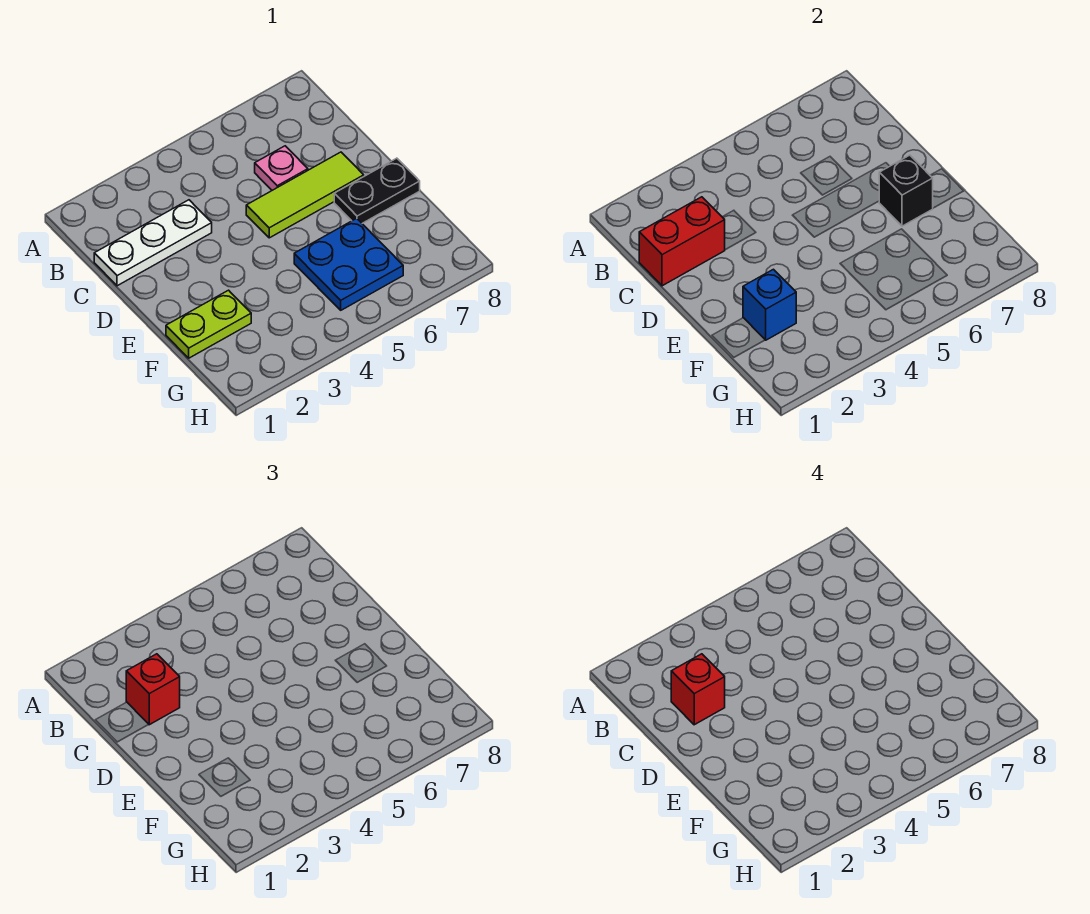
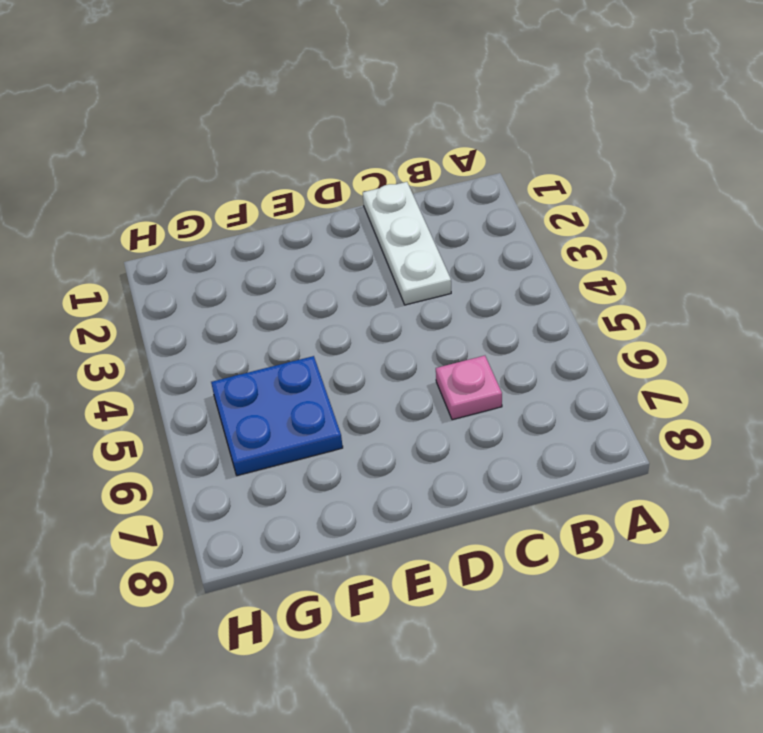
none -> lime 1x3 tile [246,152,364,238]
none -> black 1x2 plate [334,158,420,223]

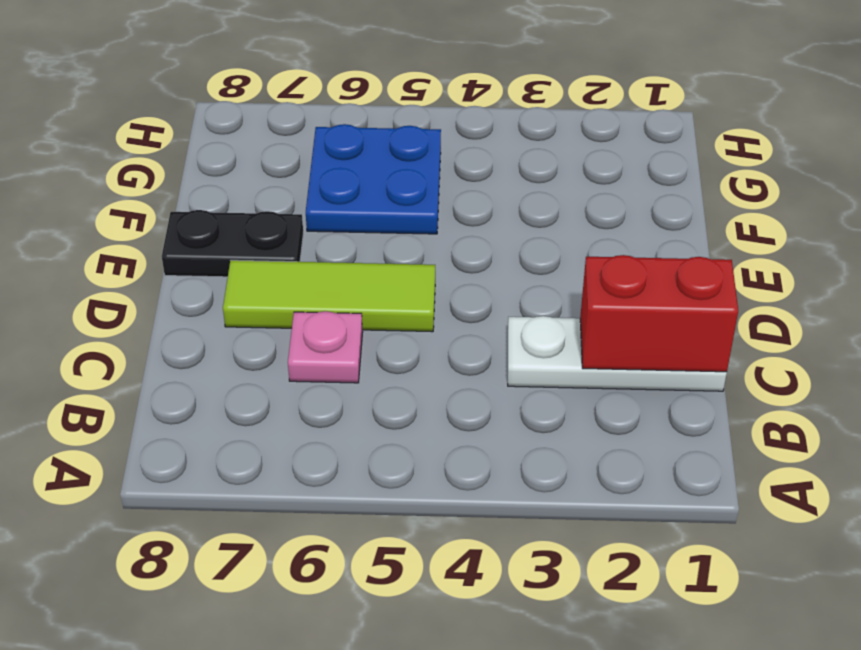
none -> lime 1x2 plate [166,290,251,358]
none -> black 1x1 brick [879,155,933,226]

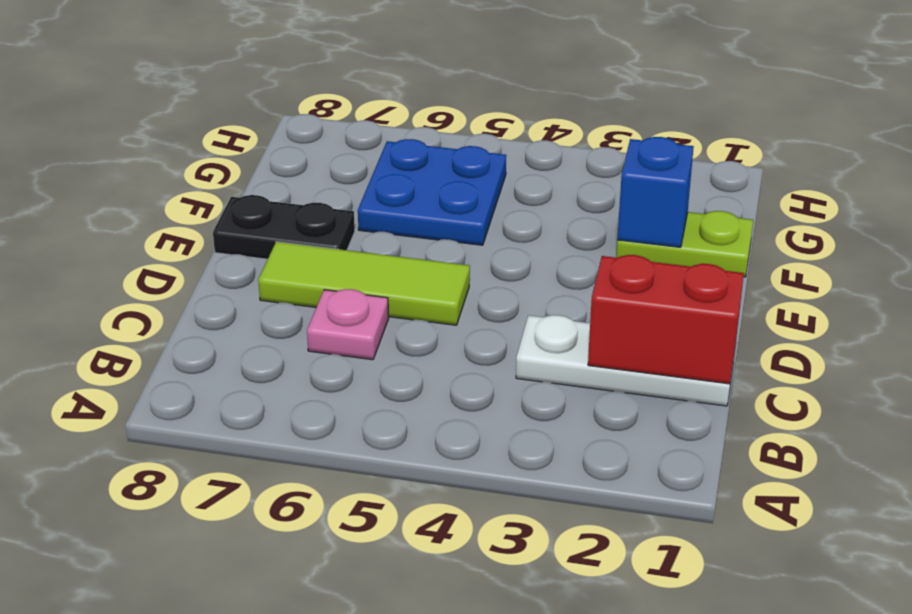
none -> black 1x1 brick [879,155,933,226]
none -> red 1x1 brick [126,654,180,725]

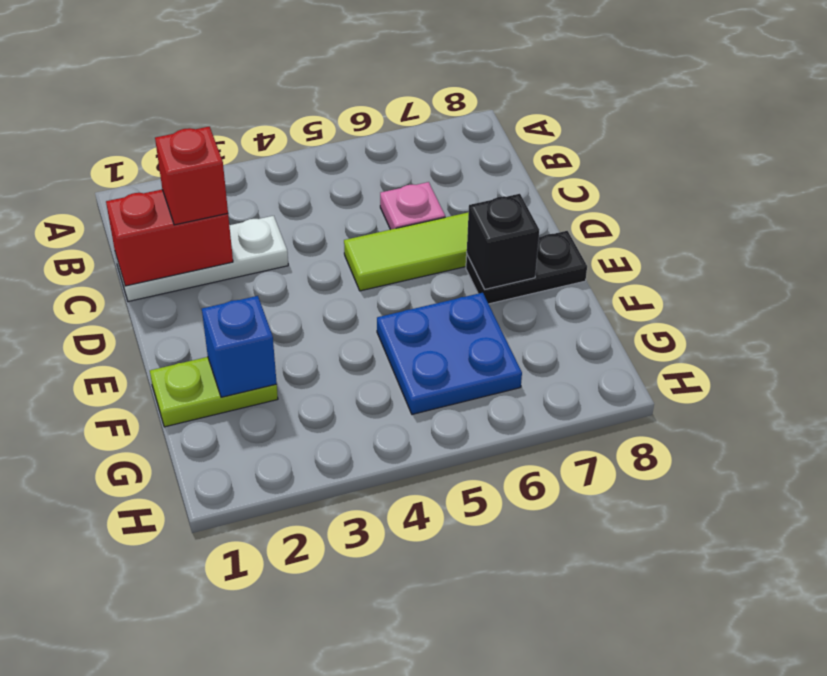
none -> red 1x1 brick [671,654,725,725]

